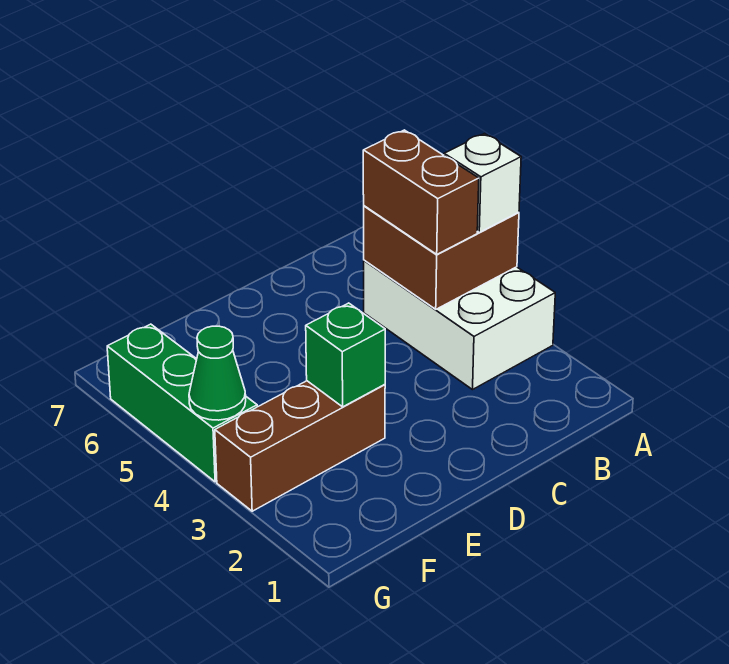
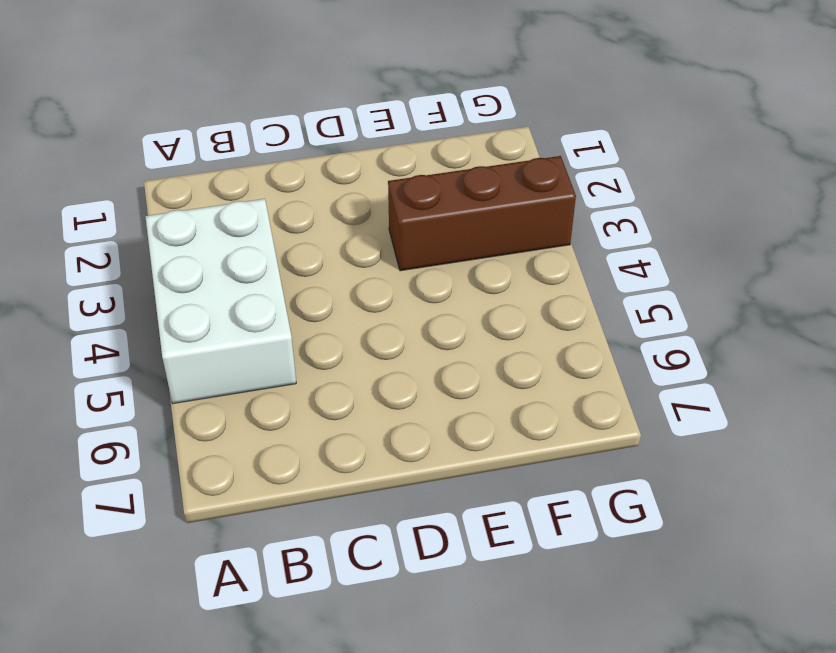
none -> green 1x3 brick [107,324,257,482]
none -> brown 2x2 brick [364,206,519,309]

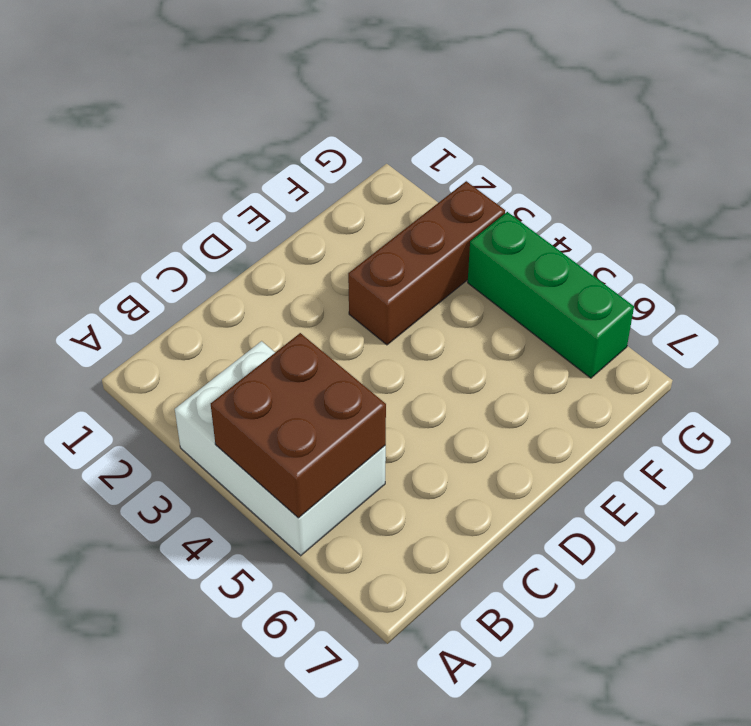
none -> green 1x1 brick [306,303,385,407]
none -> green 1x1 cone [189,326,246,420]

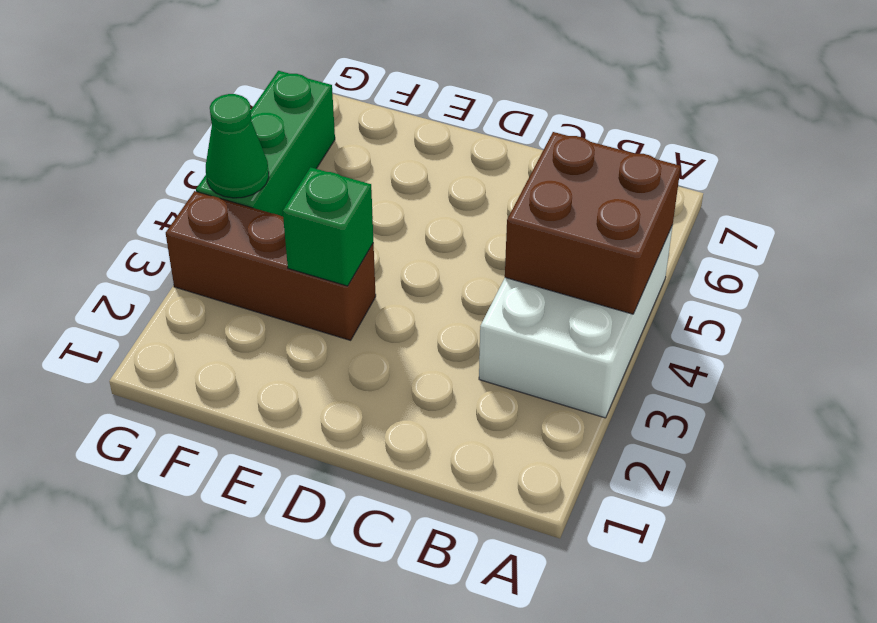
none -> white 1x1 brick [444,134,521,232]
none -> brown 1x2 brick [363,130,479,254]

